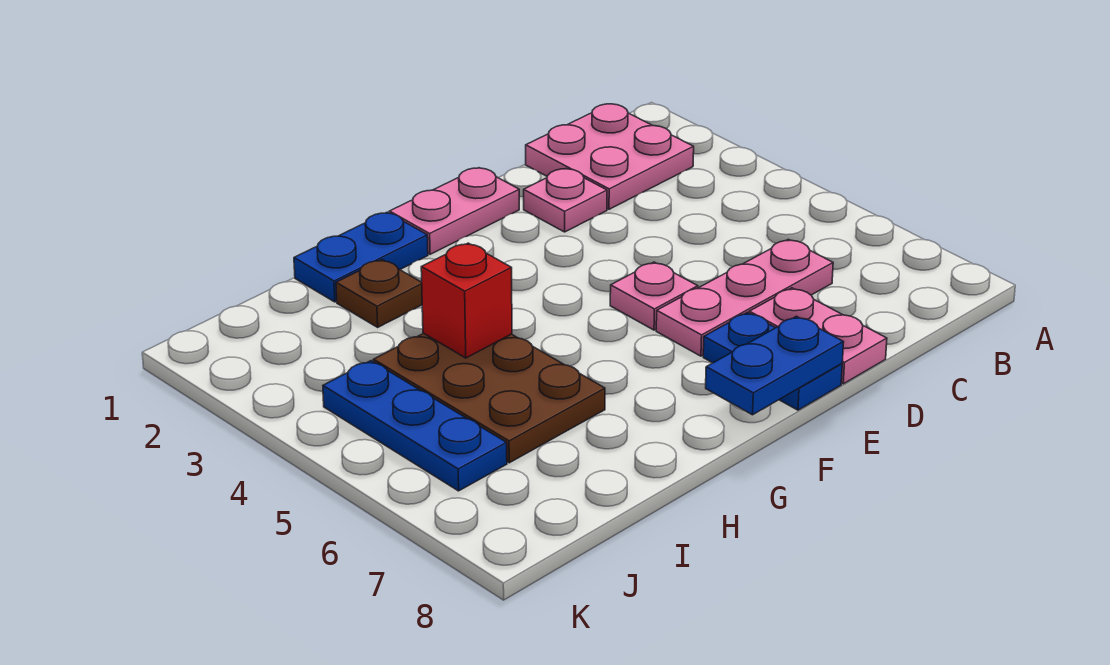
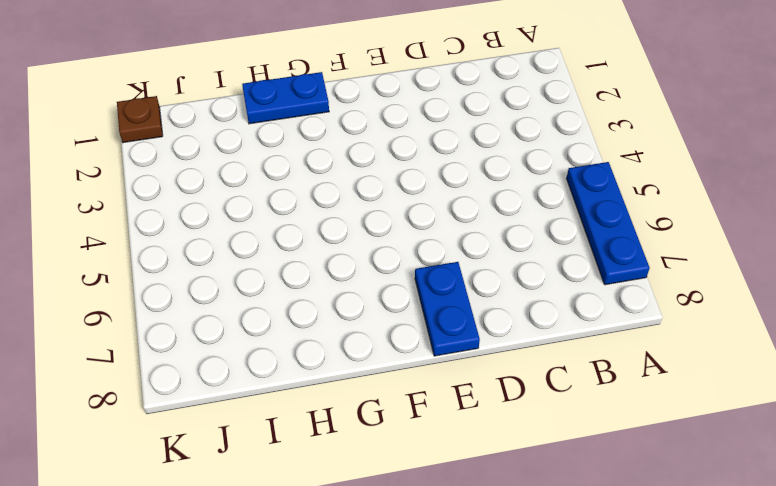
blue 1x3 plate [567,162,650,285] -> blue 1x3 plate moved to [323,361,507,491]
brown 1x1 plate [117,96,163,143] -> brown 1x1 plate moved to [336,260,422,327]
none -> pink 2x2 plate [526,104,694,209]
none -> pink 1x3 plate [656,239,833,356]
none -> pink 1x1 plate [524,169,607,232]

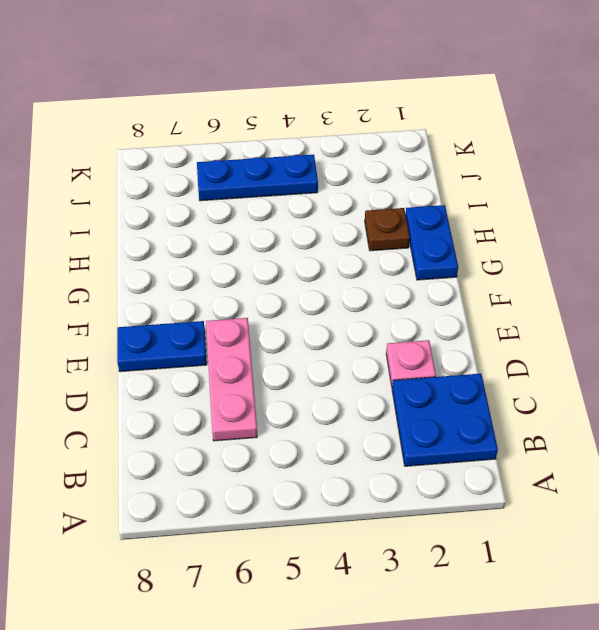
blue 2x2 plate [392,374,498,466] -> pink 2x2 plate [526,104,694,209]
none -> pink 1x2 plate [749,288,887,384]
none -> pink 1x2 plate [390,168,519,254]
none -> pink 1x1 plate [610,262,698,330]

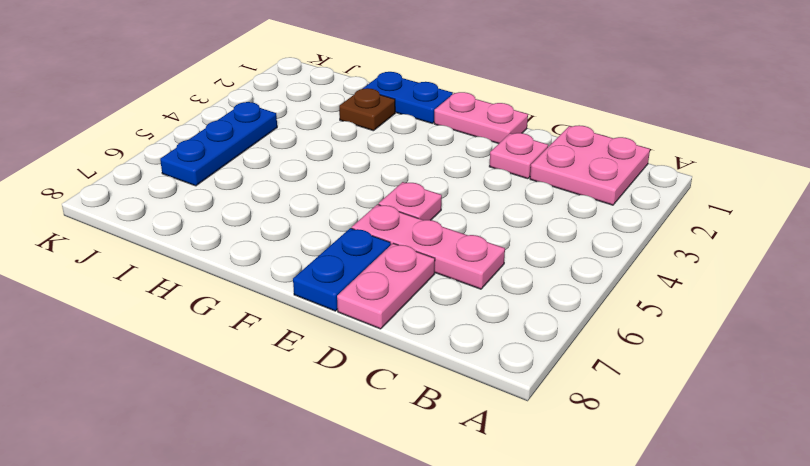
none -> brown 2x3 plate [373,333,605,463]
none -> blue 1x2 plate [706,316,844,415]
none -> red 1x1 brick [421,243,512,358]

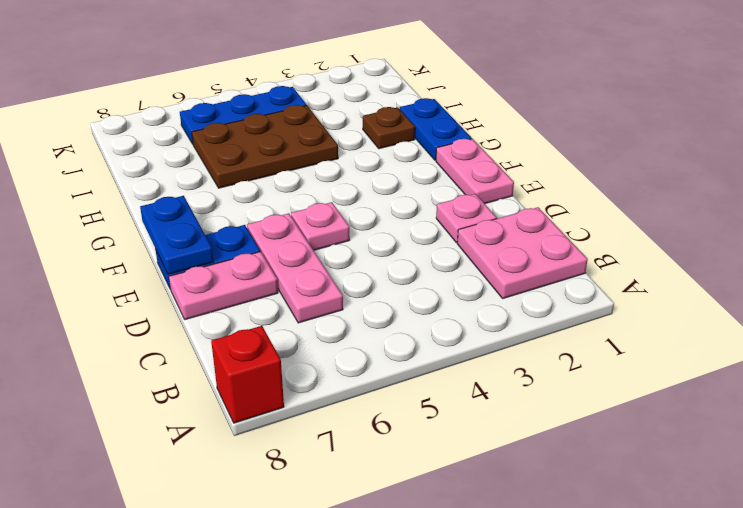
red 1x1 brick [211,326,284,423] -> red 1x1 brick moved to [421,243,512,358]

